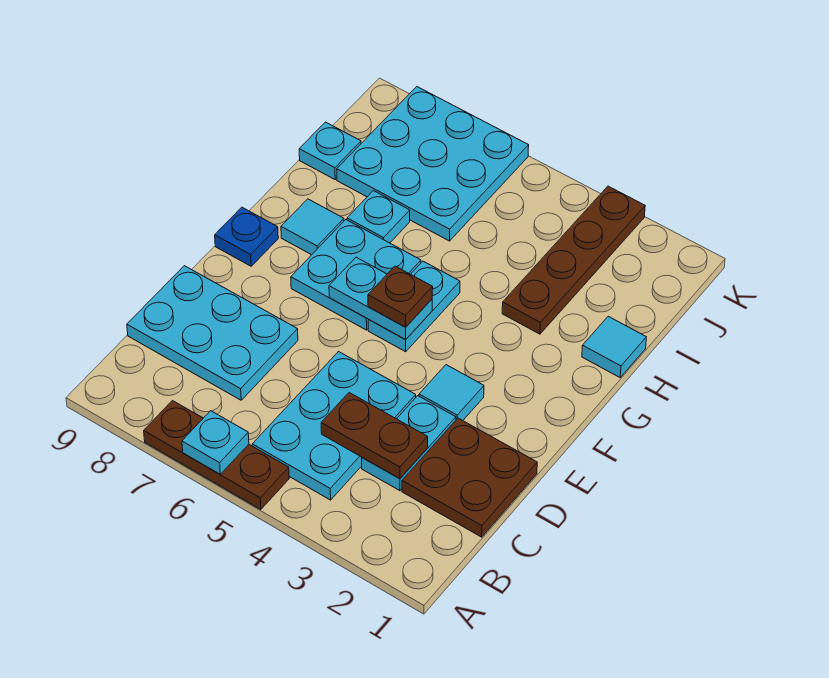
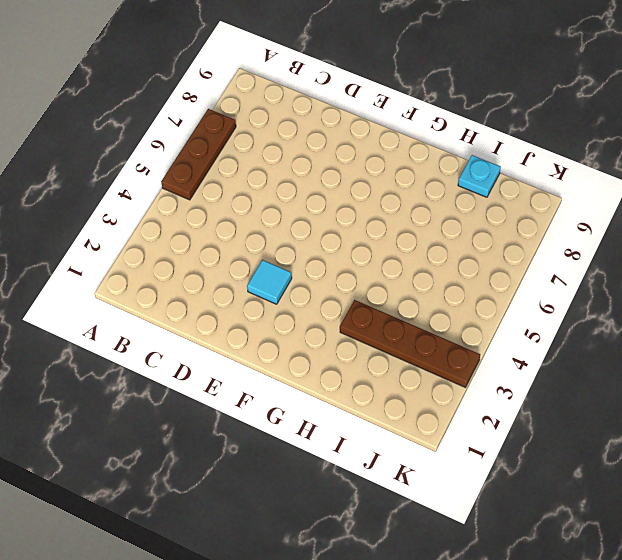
none -> cyan 2x3 plate [252,352,416,500]
none -> brown 2x2 plate [402,418,537,537]
none -> cyan 1x2 plate [362,396,456,491]

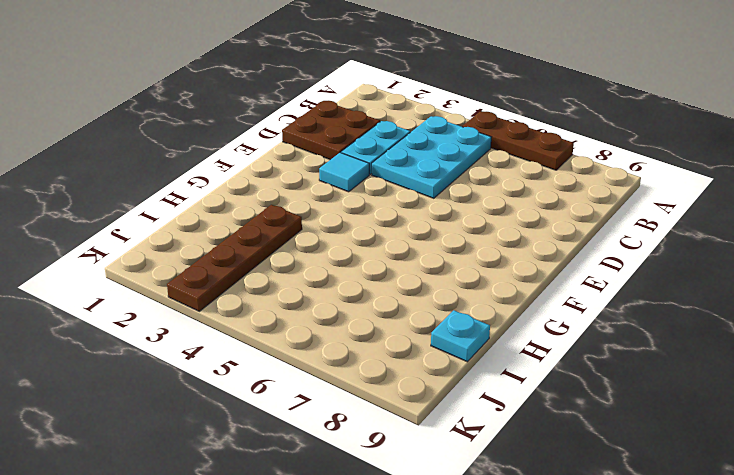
none -> cyan 2x3 plate [127,266,298,400]
none -> cyan 1x2 plate [368,261,460,352]
none -> cyan 2x2 plate [291,220,421,330]

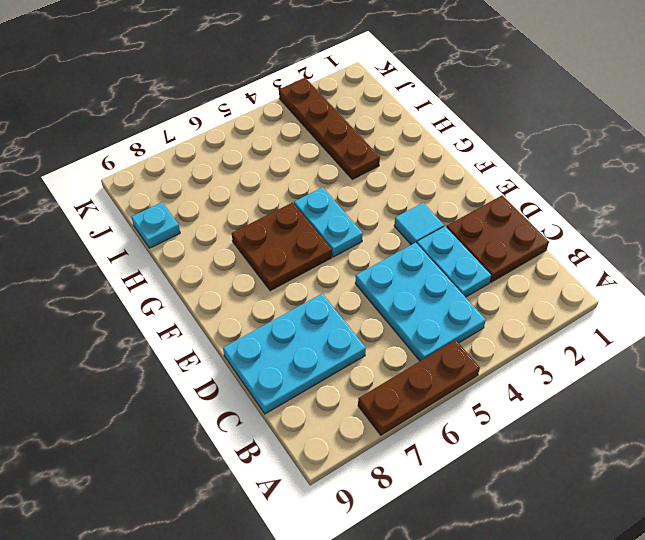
brown 2x2 plate [232,203,332,291] -> cyan 2x2 plate [291,220,421,330]
none -> blue 1x1 plate [215,207,278,266]
none -> cyan 1x1 tile [281,199,344,255]
none -> cyan 1x1 tile [582,316,646,377]

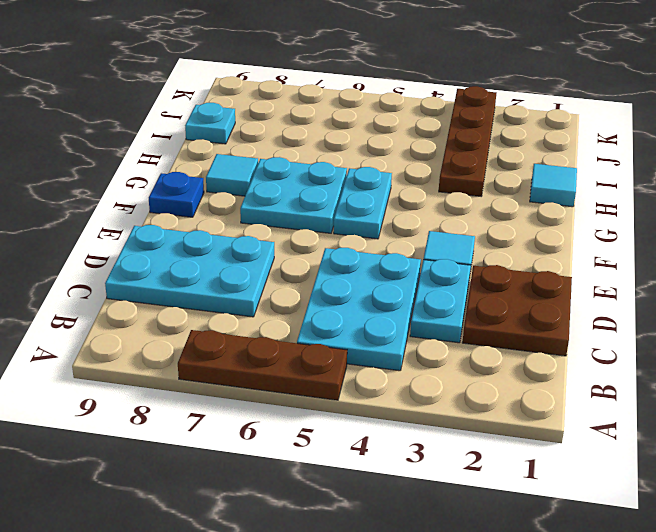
none -> cyan 1x1 plate [347,191,410,243]
none -> cyan 3x3 plate [337,87,529,241]
none -> cyan 1x1 plate [182,411,249,474]

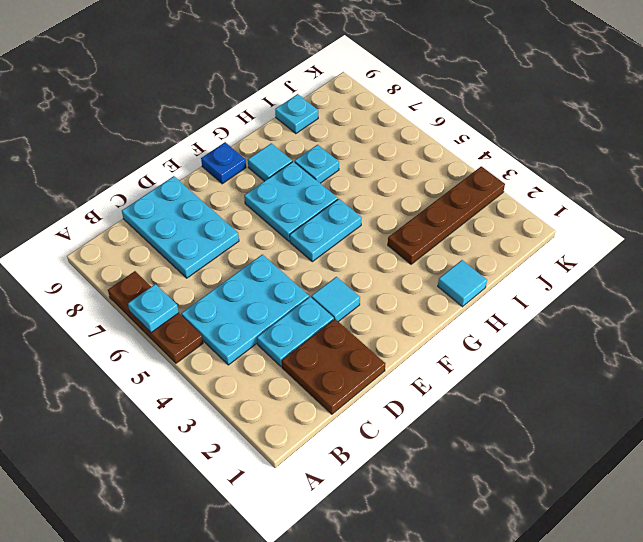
none -> cyan 3x3 plate [337,87,529,241]
none -> brown 1x2 plate [321,393,428,479]
none -> cyan 1x2 plate [329,257,432,340]

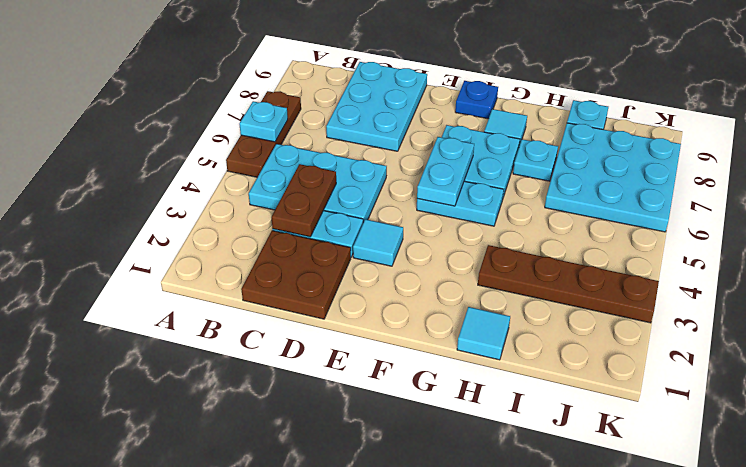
none -> brown 1x1 plate [368,266,433,327]

